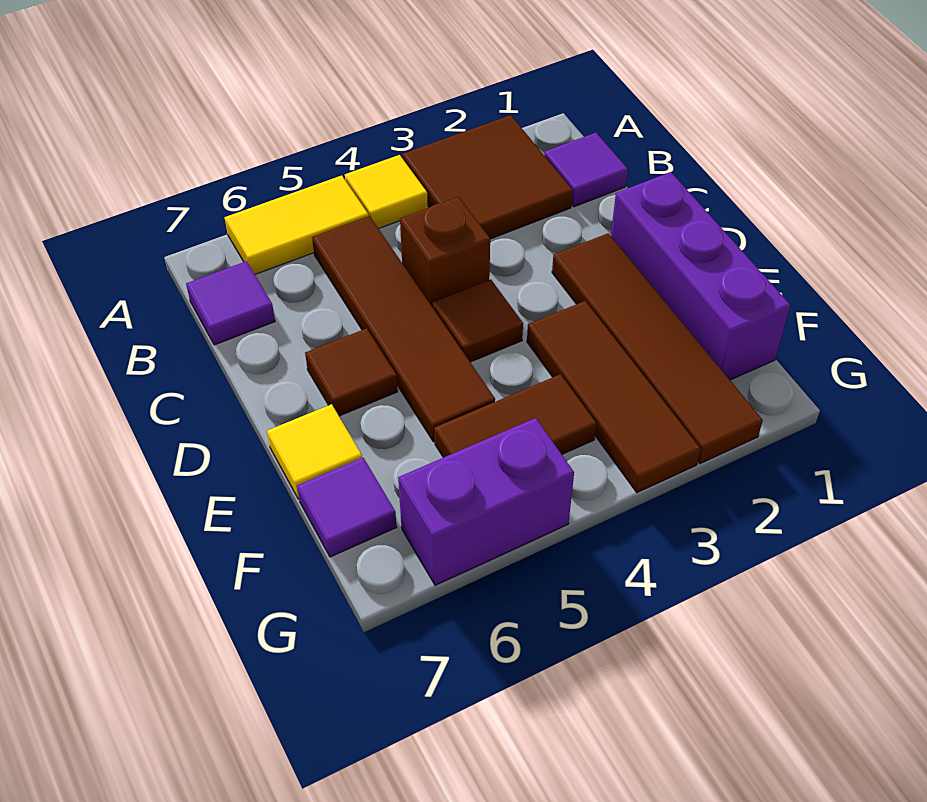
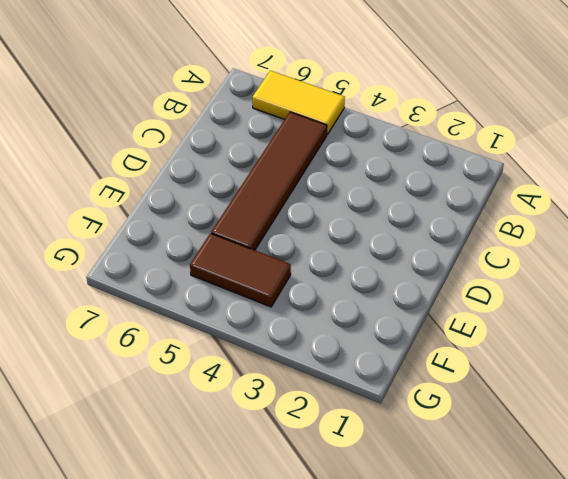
none -> brown 2x2 tile [402,115,573,239]
none -> yellow 1x1 tile [345,155,428,229]
none -> purple 1x1 tile [544,133,628,207]

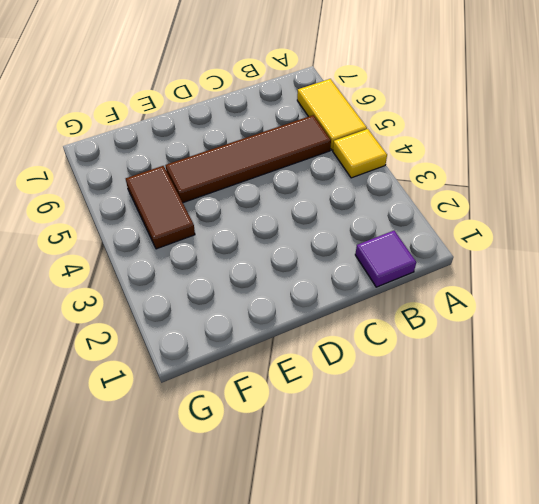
none -> brown 2x2 tile [402,115,573,239]
none -> purple 1x1 tile [186,261,275,345]
none -> brown 1x1 brick [400,197,490,307]

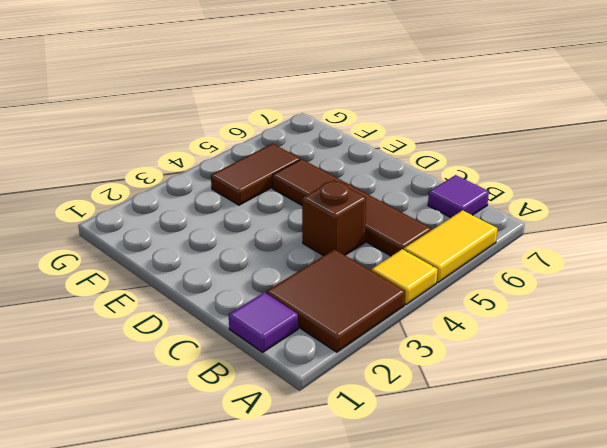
none -> purple 1x3 brick [611,172,790,380]
none -> brown 1x4 tile [552,233,763,464]
none -> brown 1x1 tile [433,280,523,362]

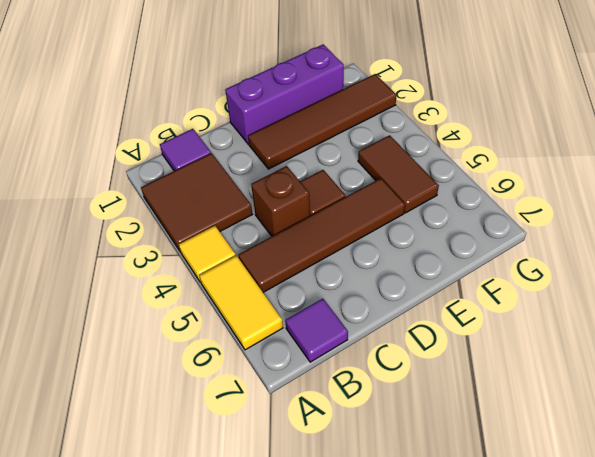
none -> brown 1x1 tile [305,328,398,416]
none -> brown 1x3 tile [527,301,701,493]
none -> yellow 1x1 tile [267,404,362,499]

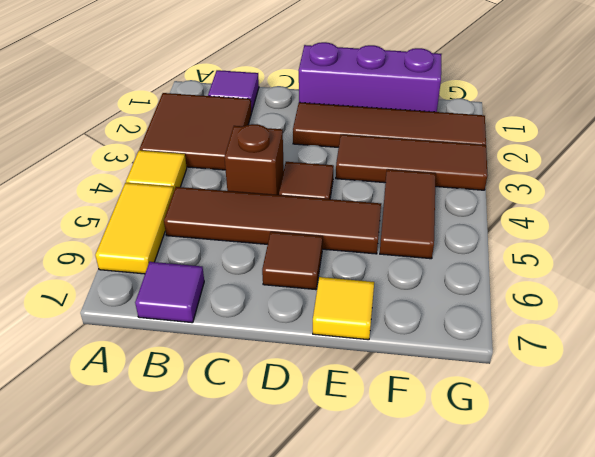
none -> purple 1x1 tile [297,458,397,557]
none -> purple 1x2 brick [398,418,574,585]

